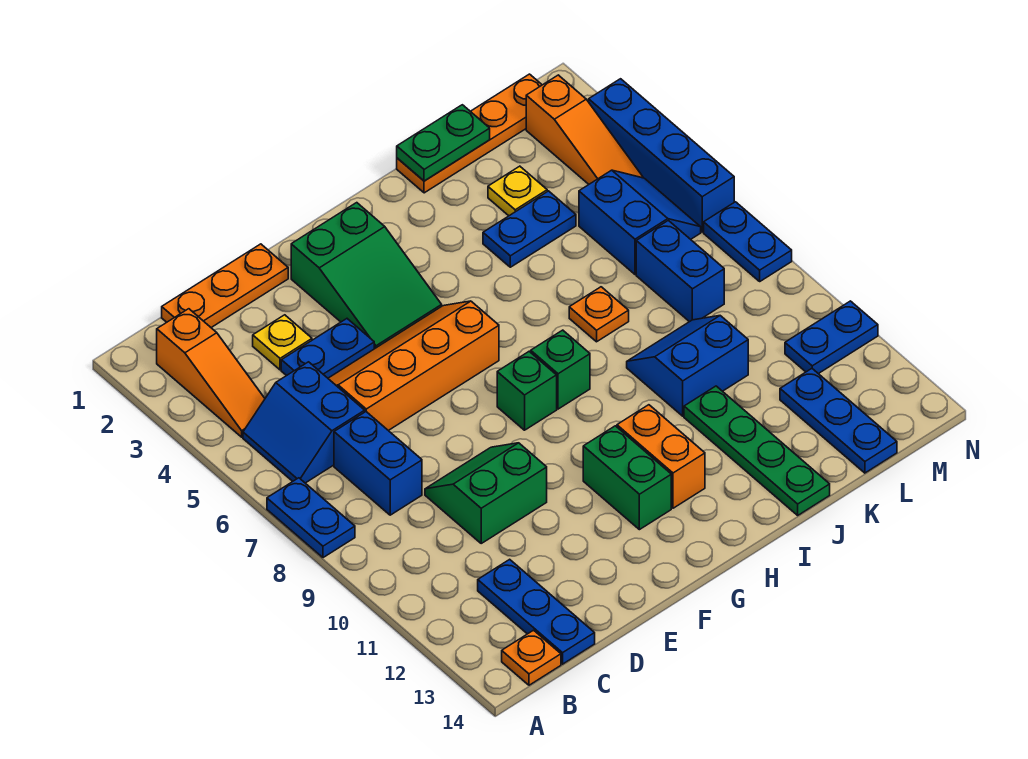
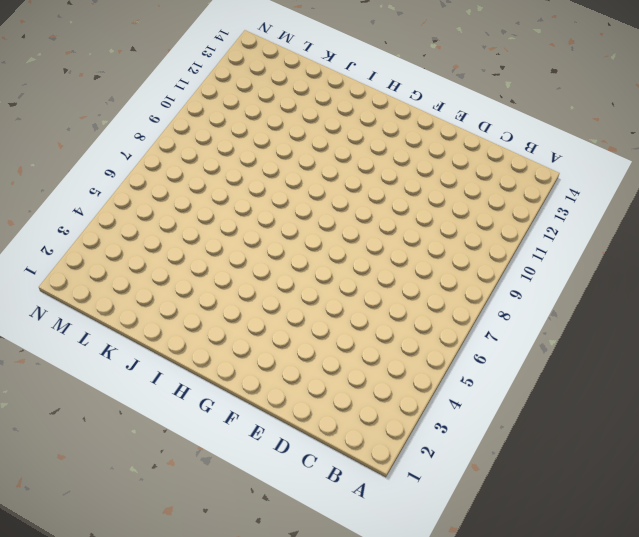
none -> blue 1x2 plate [267,478,355,558]
none -> orange 1x3 slope [157,309,265,437]
none -> blue 2x2 slope [243,362,365,483]
none -> orange 1x1 plate [502,630,561,685]

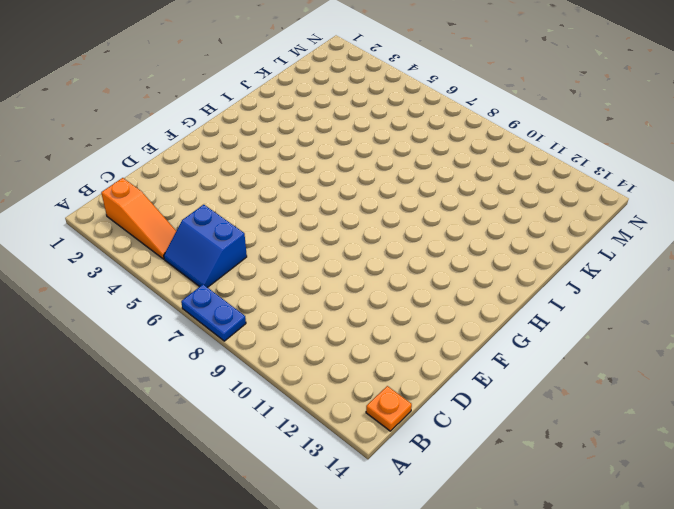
none -> orange 1x3 plate [162,244,288,327]
none -> blue 1x2 brick [334,412,422,515]
none -> blue 1x3 plate [478,559,595,664]
none -> yellow 1x1 plate [253,315,312,370]

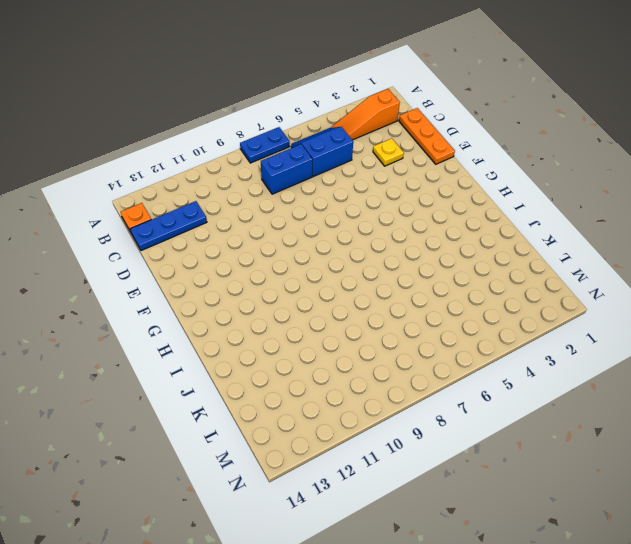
none -> blue 1x2 plate [281,319,374,378]
none -> orange 2x4 slope [328,301,499,431]
none -> green 2x2 slope [425,443,547,543]
none -> green 2x3 slope [291,203,442,349]

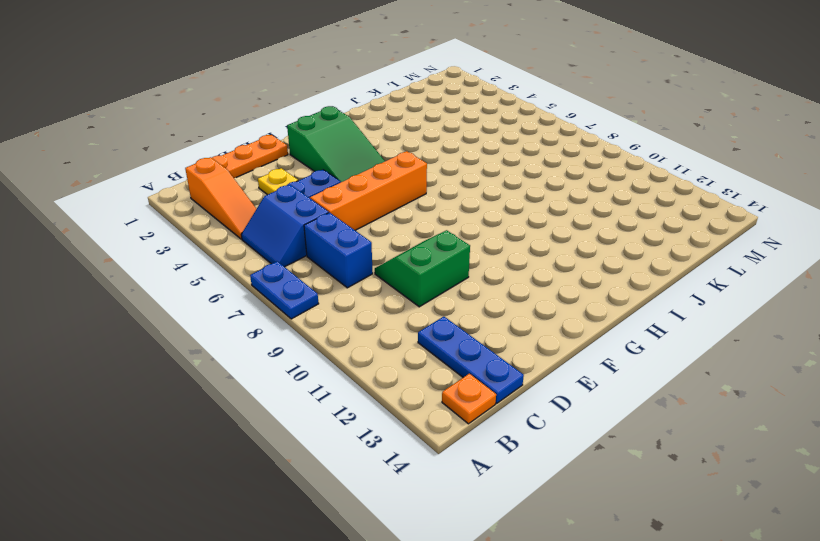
none -> green 1x1 brick [497,352,557,430]
none -> green 1x2 brick [583,426,671,530]
none -> green 1x1 brick [531,330,590,409]
none -> orange 1x2 brick [617,405,705,508]

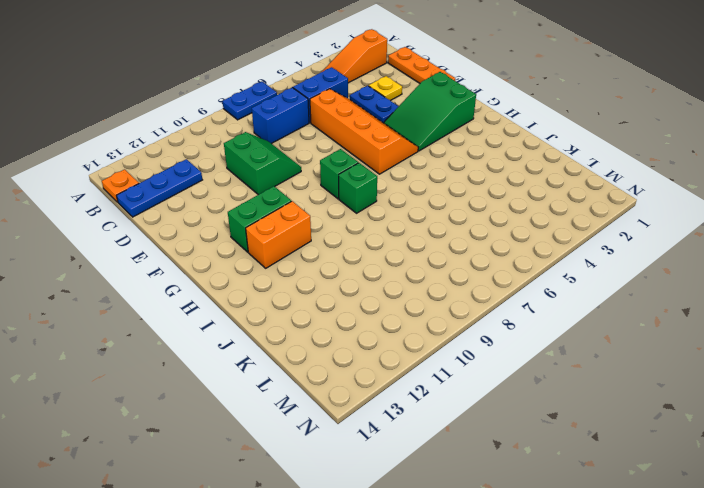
none -> orange 1x4 plate [397,74,542,193]
none -> blue 1x2 plate [483,191,576,267]
none -> orange 1x1 plate [569,287,629,342]
none -> blue 2x2 slope [627,316,748,416]

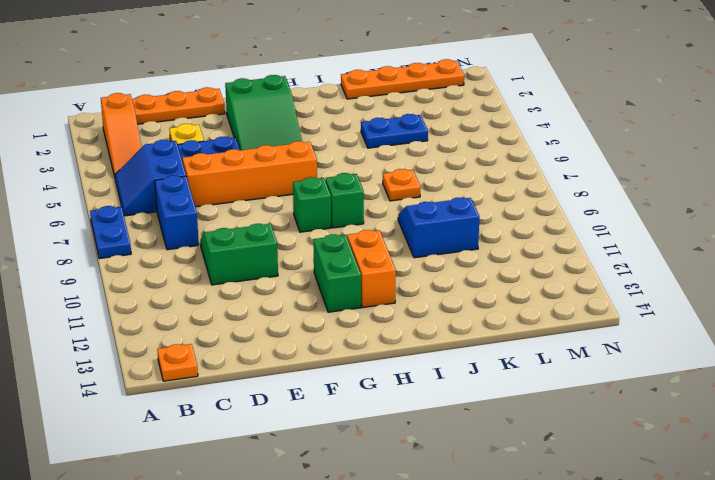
none -> blue 1x3 plate [478,559,595,664]
none -> green 1x4 plate [684,386,830,515]
none -> yellow 1x1 plate [488,166,547,216]
none -> blue 2x2 slope [579,170,701,274]

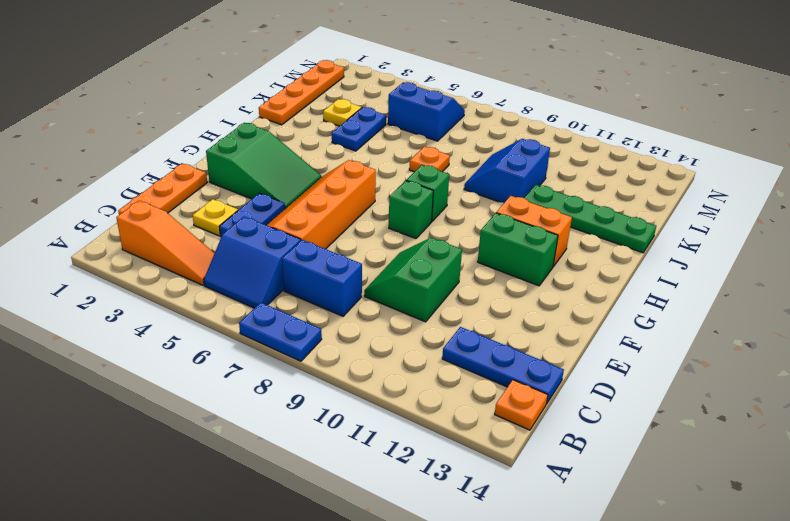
none -> blue 1x2 brick [636,220,724,322]
none -> blue 1x3 plate [780,369,897,473]
none -> orange 1x3 slope [526,75,643,184]
none -> blue 1x2 plate [785,301,878,374]

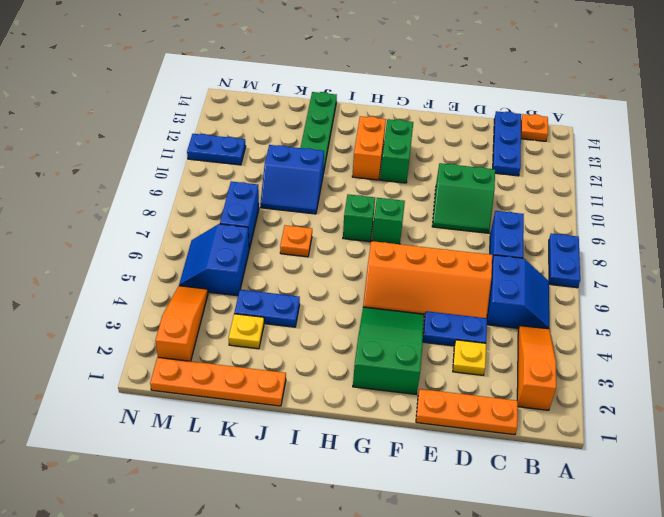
none -> blue 1x3 plate [780,369,897,473]
none -> blue 1x4 brick [589,79,734,232]
none -> blue 1x2 plate [704,202,792,281]
none -> green 1x2 plate [397,105,490,181]

